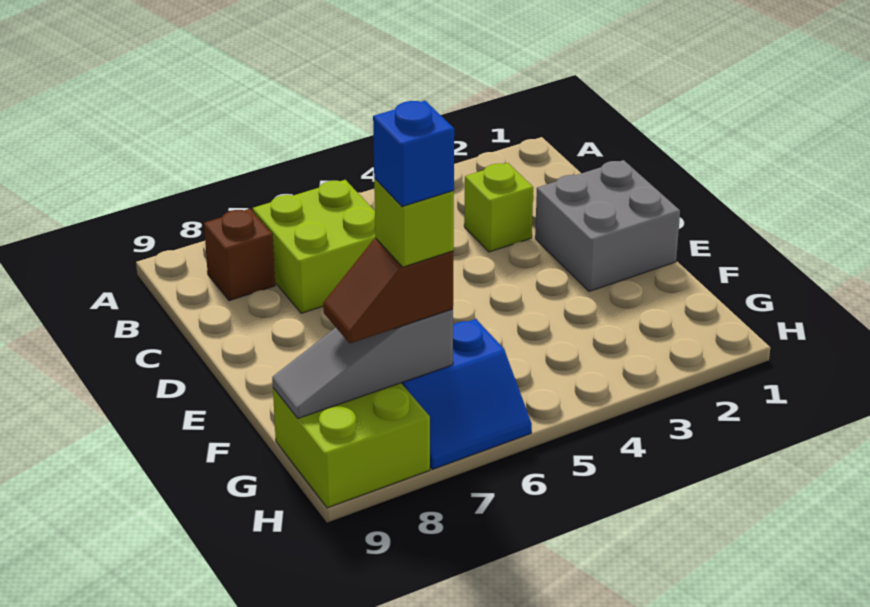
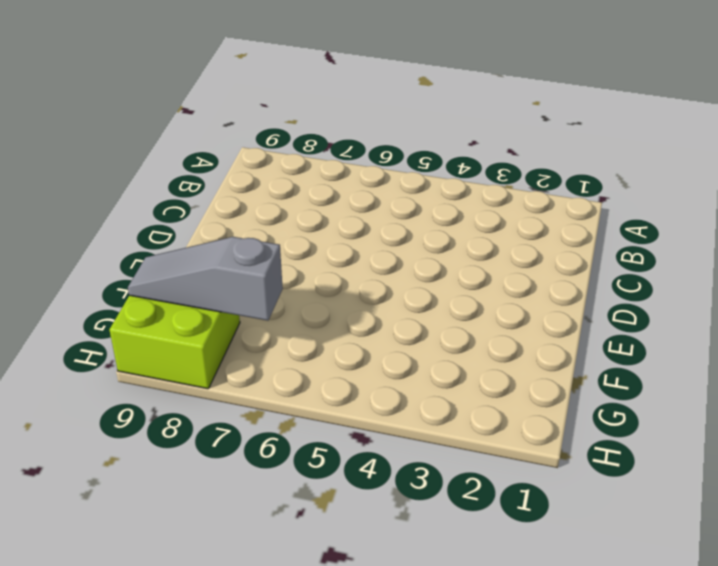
none -> lime 2x2 brick [253,180,375,313]
none -> brown 1x1 brick [204,209,275,301]

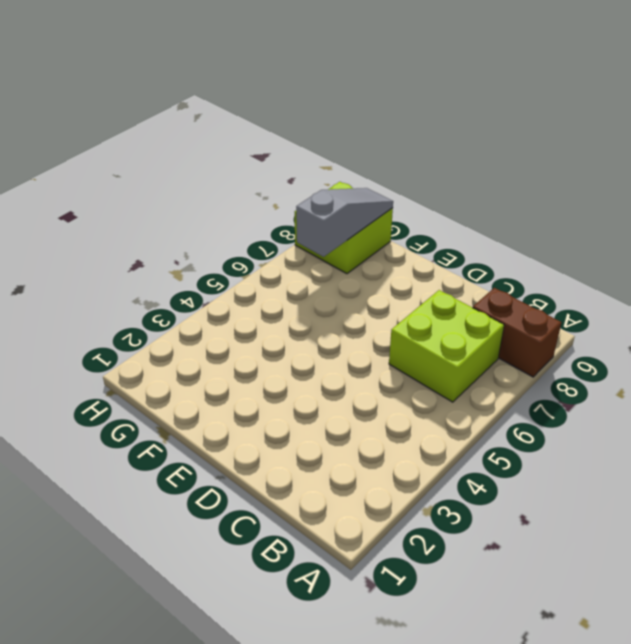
brown 1x2 brick [473,288,562,377] -> brown 1x1 brick [204,209,275,301]
none -> lime 1x1 brick [464,163,533,252]
none -> grey 2x2 brick [535,160,680,291]

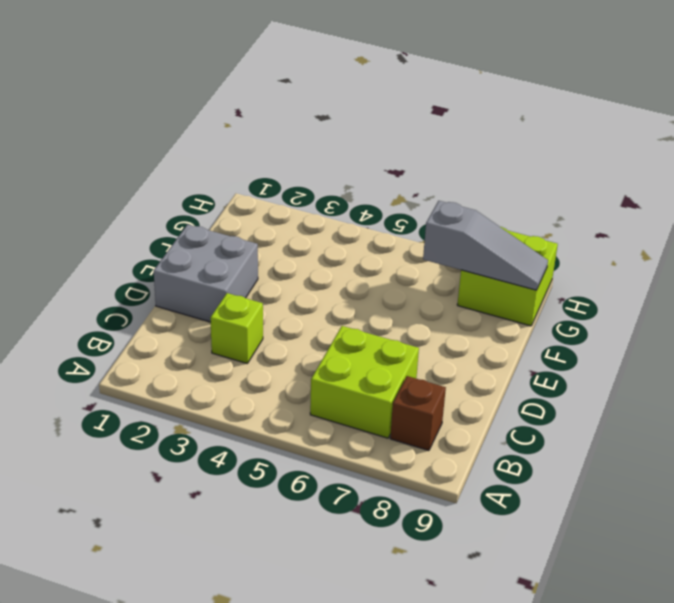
none -> blue 2x2 slope [401,319,532,469]
none -> brown 1x2 slope [323,238,453,343]

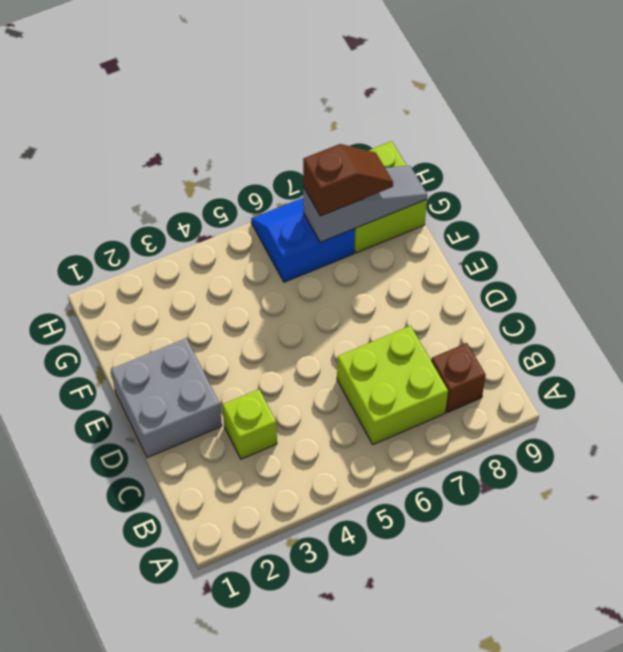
none -> lime 1x1 brick [374,179,454,267]
none -> blue 1x1 brick [373,101,454,207]

